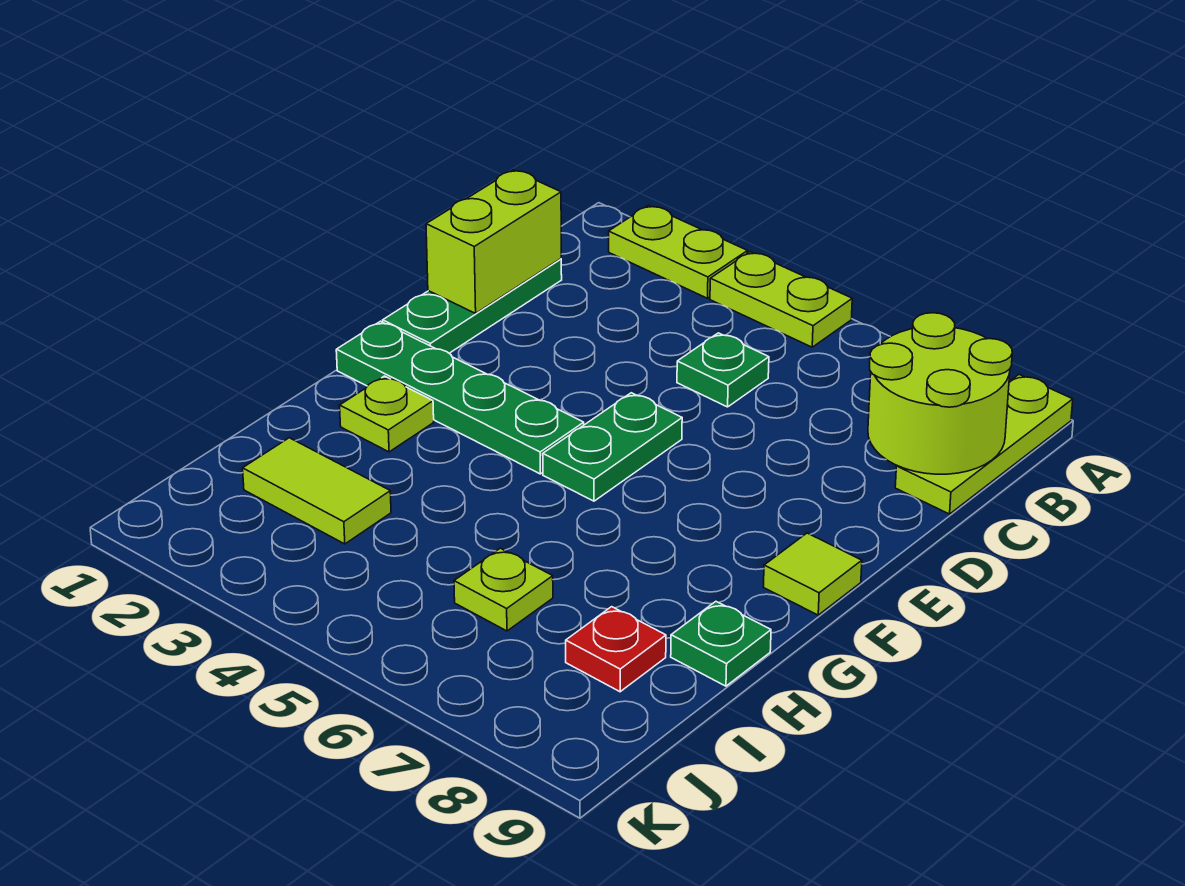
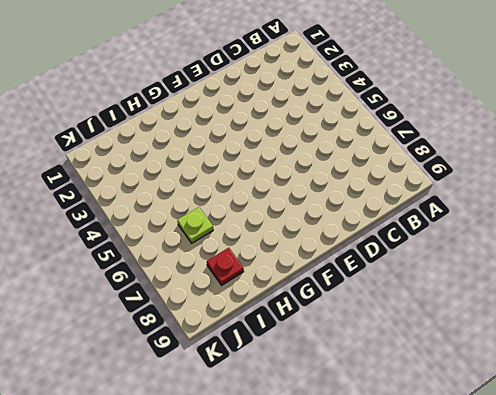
none -> lime 1x2 plate [609,205,748,298]
none -> lime 1x2 plate [710,252,852,347]
none -> lime 1x3 plate [895,375,1073,514]

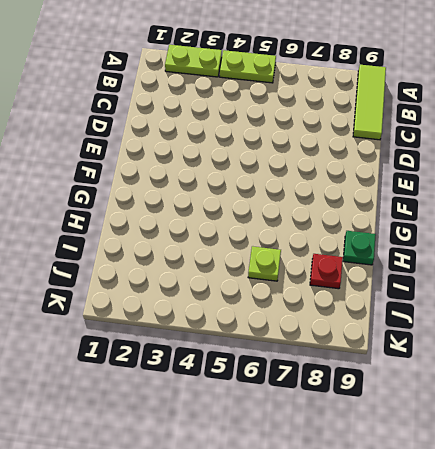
lime 1x3 tile [353,65,386,140] -> lime 1x3 plate [895,375,1073,514]
none -> green 1x3 plate [383,259,562,353]
none -> green 1x1 plate [677,333,769,407]
none -> green 1x2 plate [543,393,682,501]

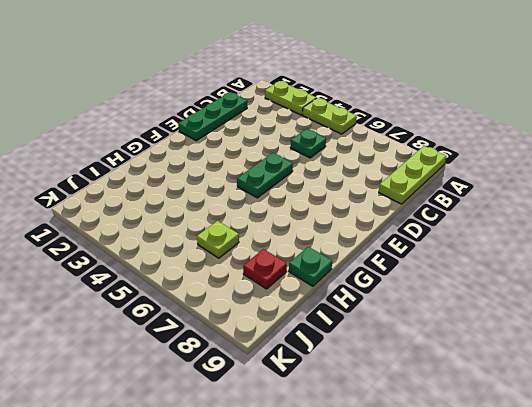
none -> green 1x4 plate [336,321,584,474]
none -> lime 1x1 tile [764,533,862,615]
none -> lime 1x1 plate [340,376,434,452]

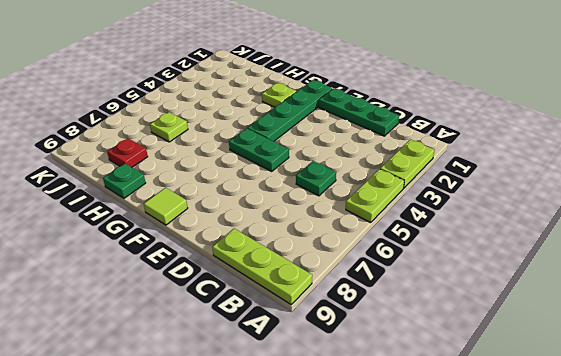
none -> lime 1x2 tile [243,438,391,544]
none -> lime 2x2 round brick [868,313,1012,474]
none -> lime 1x2 brick [426,170,561,313]

